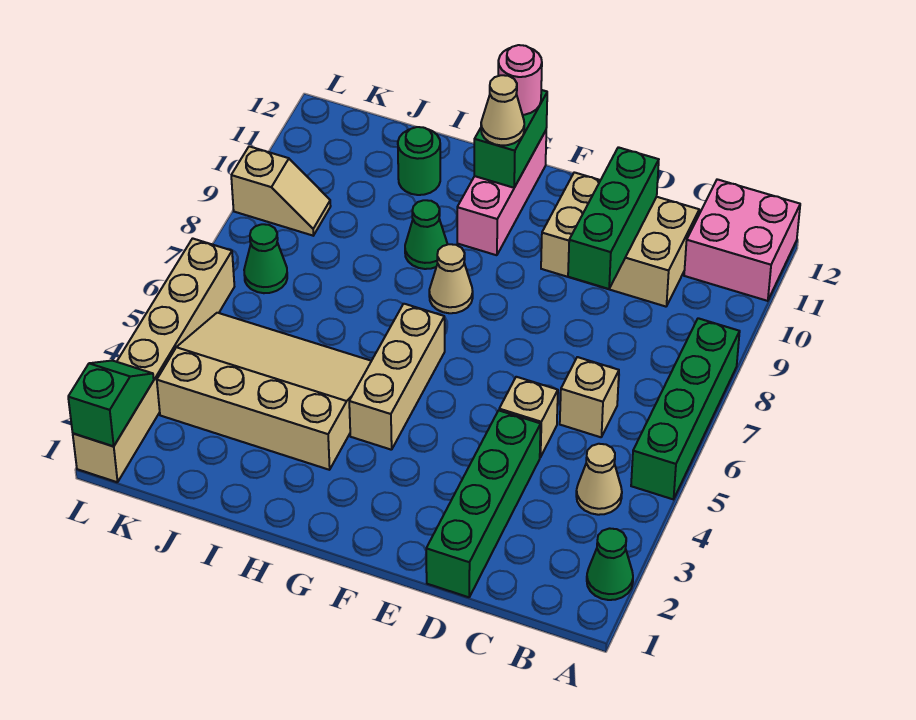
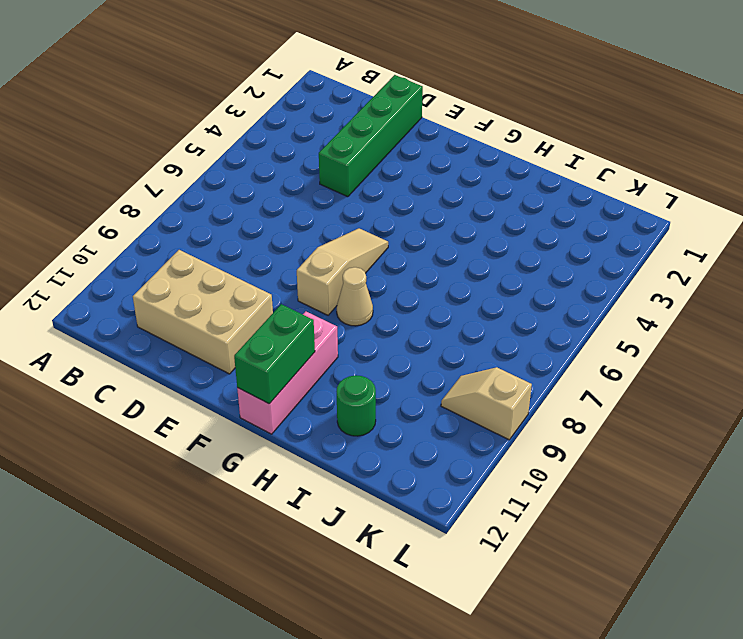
tan 1x3 slope [297,228,388,315] -> none
none -> green 1x1 cone [587,528,633,600]
none -> green 1x4 brick [631,318,740,499]
none -> pink 2x2 brick [684,179,800,301]

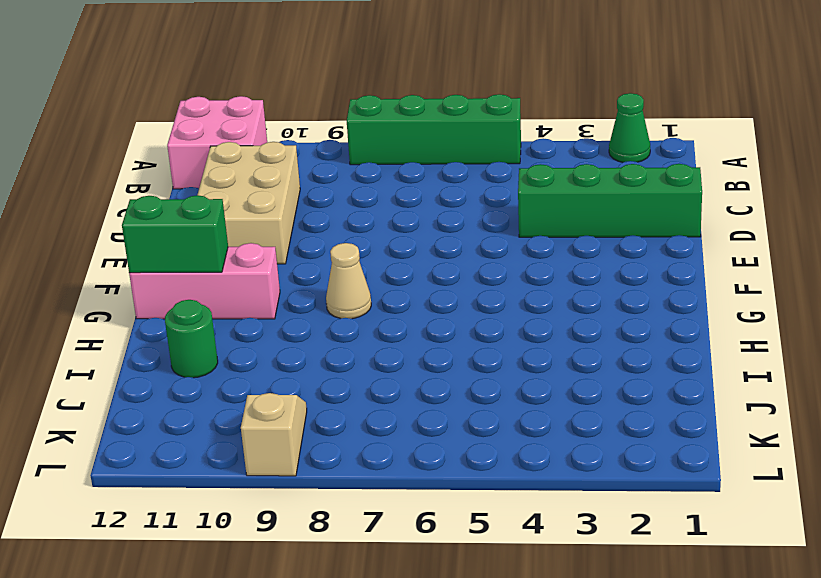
none -> tan 1x1 cone [576,444,622,515]
none -> tan 1x1 brick [560,357,619,437]
none -> tan 1x1 brick [499,377,558,457]

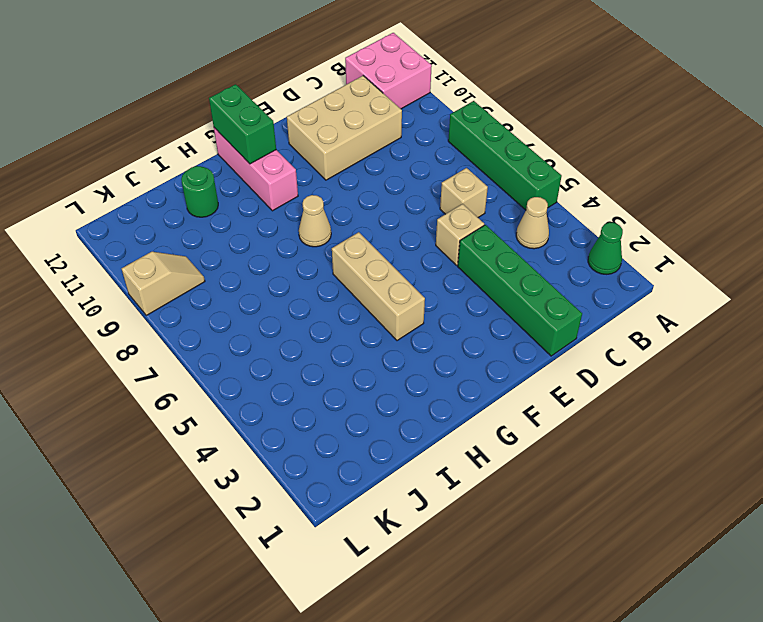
none -> tan 3x4 slope [157,313,371,470]
none -> green 1x1 cone [405,200,447,269]
none -> green 1x1 cone [244,224,287,293]

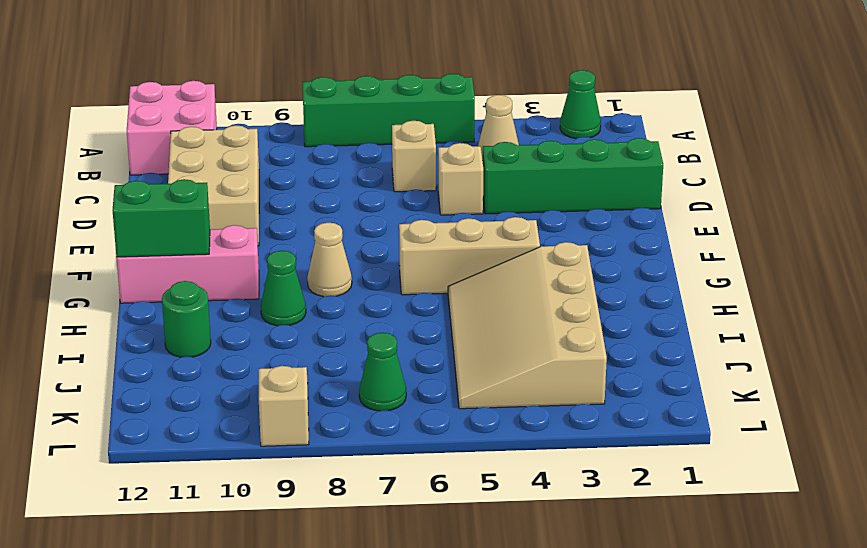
none -> tan 1x6 brick [73,238,234,482]
none -> green 1x3 brick [568,147,659,289]
none -> green 1x2 slope [68,361,154,446]

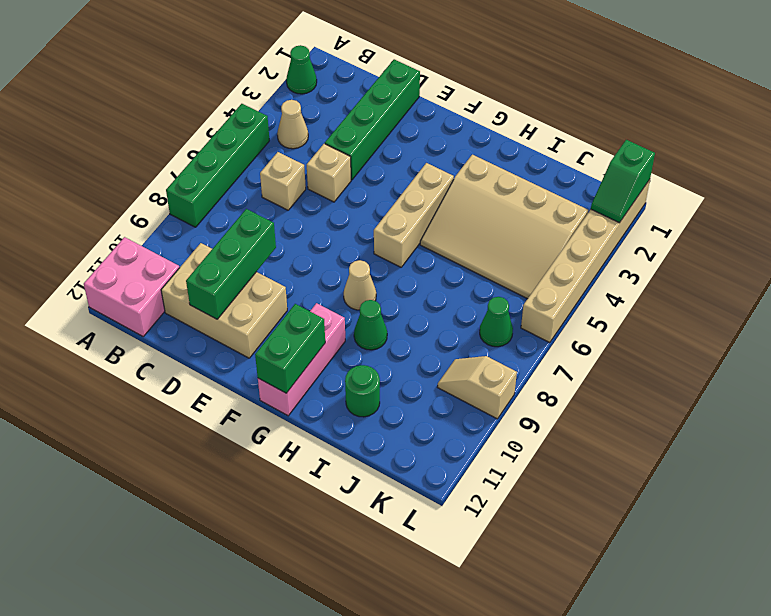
none -> tan 1x1 cone [481,75,524,146]
none -> pink 1x1 round brick [498,45,542,115]

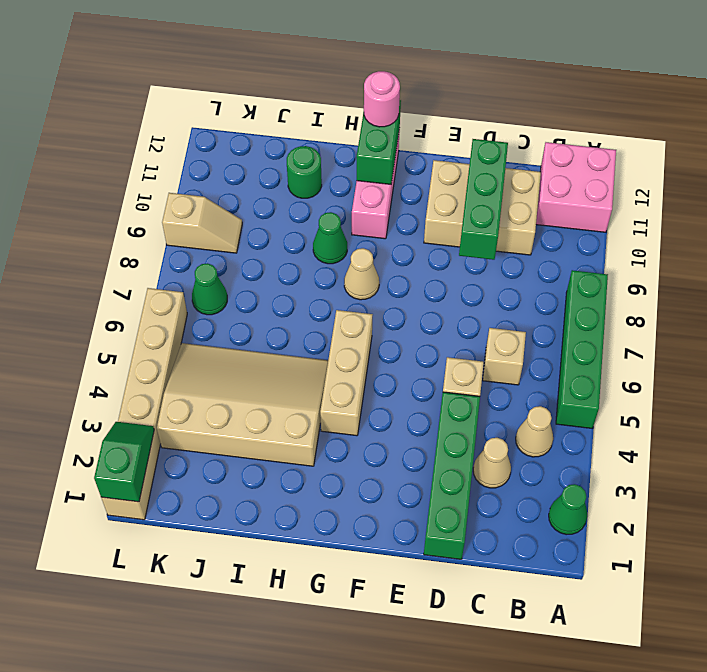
tan 1x1 cone [473,438,511,488] -> tan 1x1 cone moved to [481,75,524,146]

